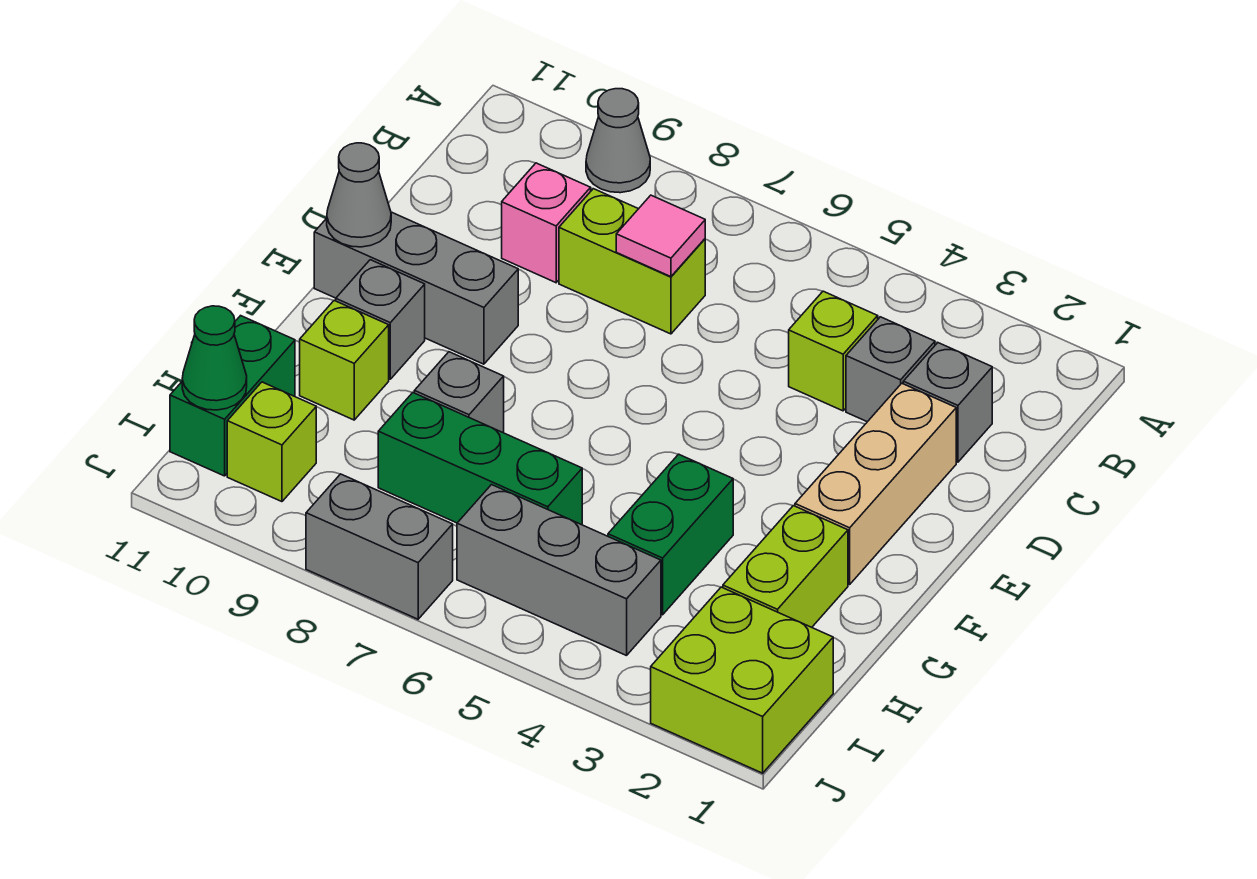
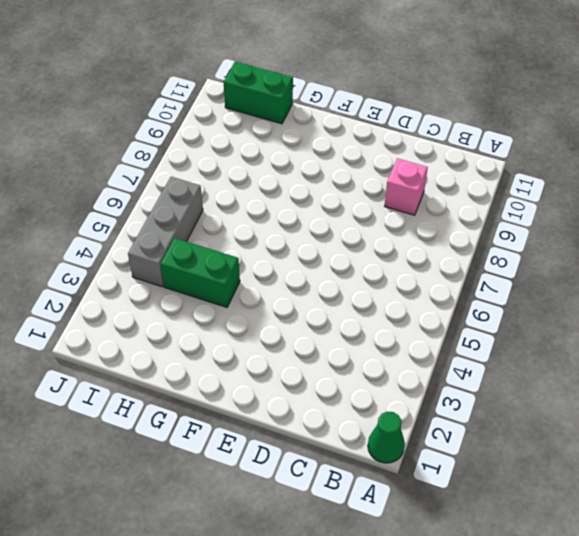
green 1x1 cone [368,412,405,463] -> green 1x1 cone moved to [182,306,247,410]
none -> grey 1x1 cone [586,89,650,193]
none -> grey 1x1 brick [903,343,992,462]
none -> grey 1x1 brick [846,317,935,422]

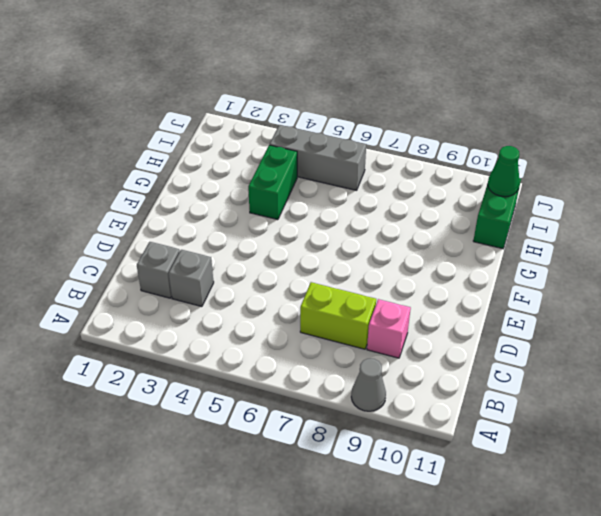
none -> lime 1x1 brick [789,291,878,411]
none -> tan 1x3 brick [795,383,956,584]
none -> grey 1x3 brick [314,212,518,364]

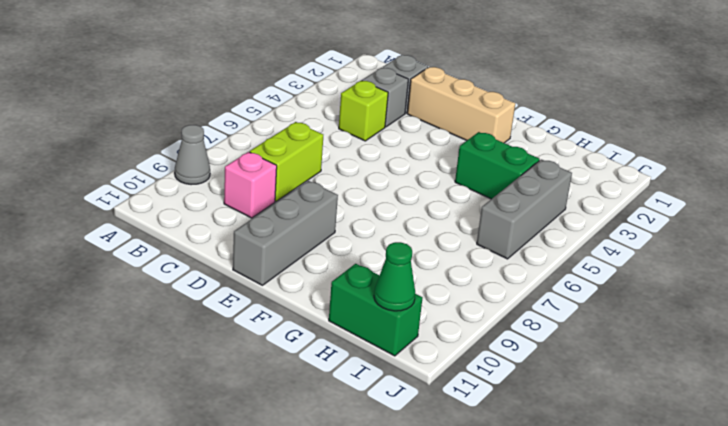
none -> grey 1x1 brick [336,260,425,379]
none -> lime 1x2 brick [723,506,848,627]
none -> grey 1x1 brick [414,352,504,433]

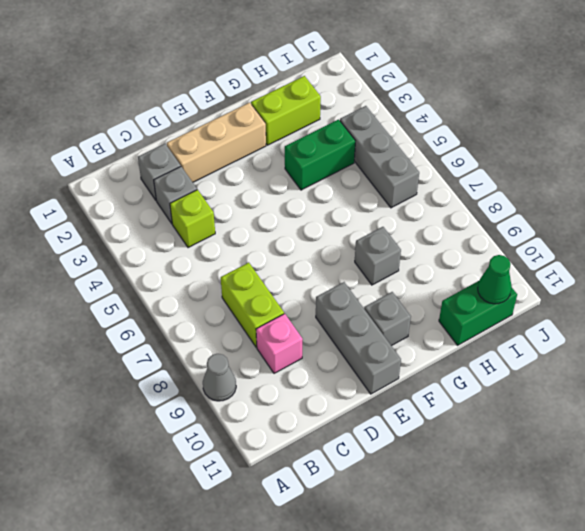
none -> lime 1x1 brick [300,301,389,420]
none -> green 1x3 brick [378,393,582,525]
none -> lime 2x2 brick [651,587,833,773]

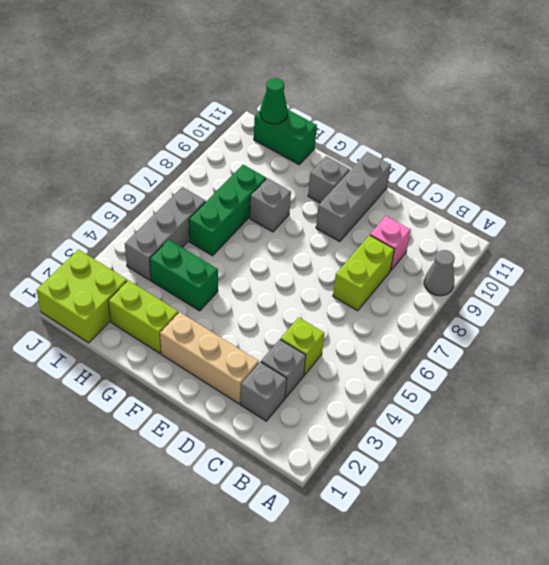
none -> lime 1x1 brick [300,301,389,420]
none -> lime 1x1 brick [227,382,316,502]
none -> grey 1x2 brick [306,474,453,619]

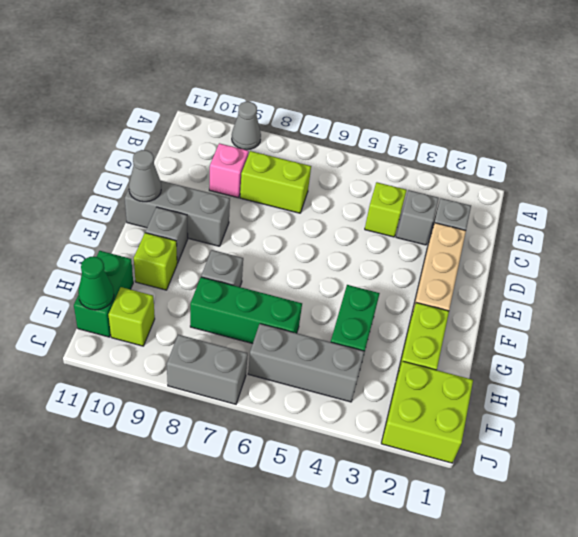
none -> pink 1x1 tile [616,195,705,277]

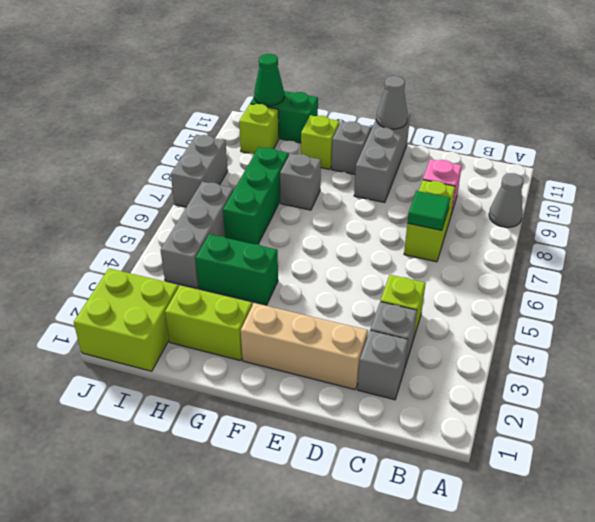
green 1x1 tile [407,191,450,230] -> pink 1x1 tile [616,195,705,277]

